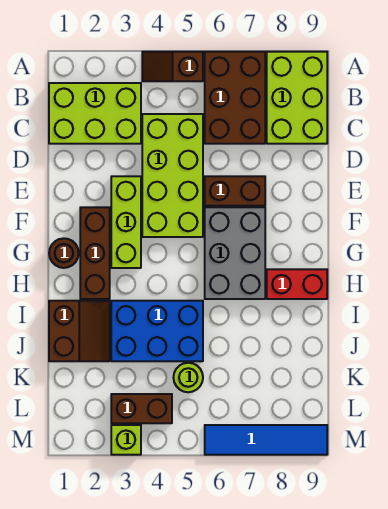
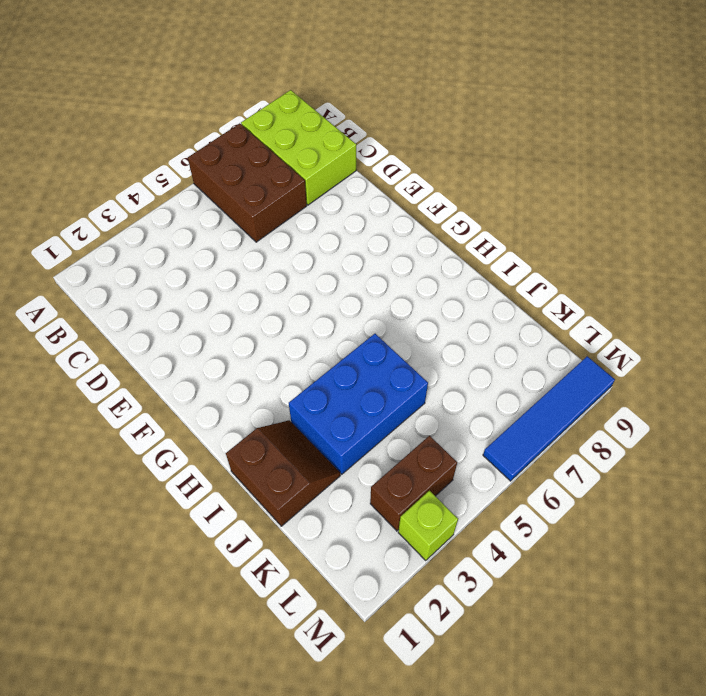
none -> brown 1x2 slope [142,52,203,81]
none -> lime 2x3 brick [49,83,141,144]
none -> lime 2x4 brick [142,114,203,237]

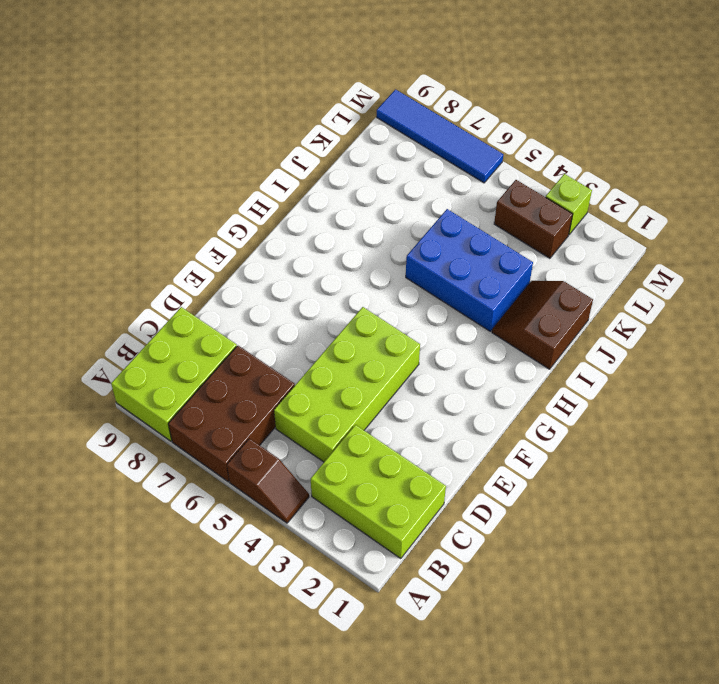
none -> lime 1x3 brick [111,176,141,268]
none -> brown 1x2 brick [205,176,265,206]
none -> brown 1x3 brick [80,207,110,299]

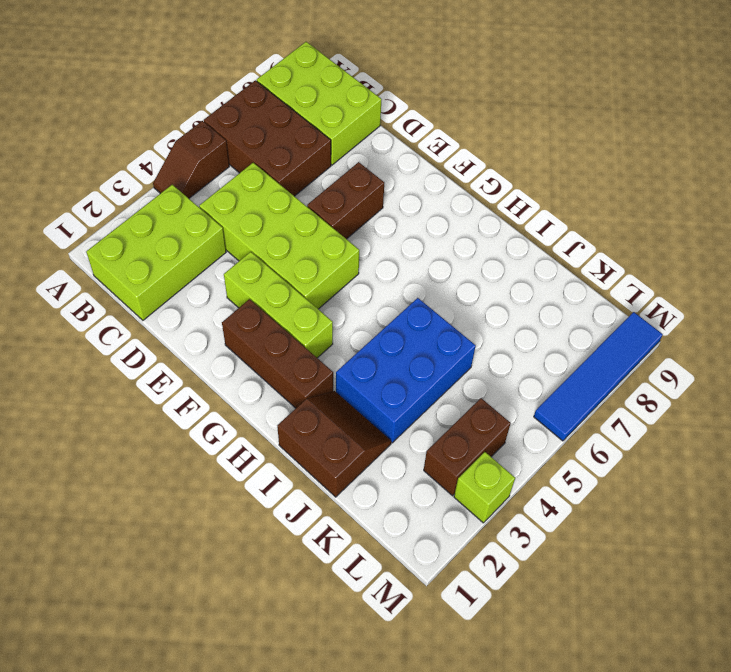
none -> grey 2x3 brick [205,207,265,299]
none -> brown 1x1 round brick [49,238,79,268]
none -> red 1x2 brick [267,269,327,299]

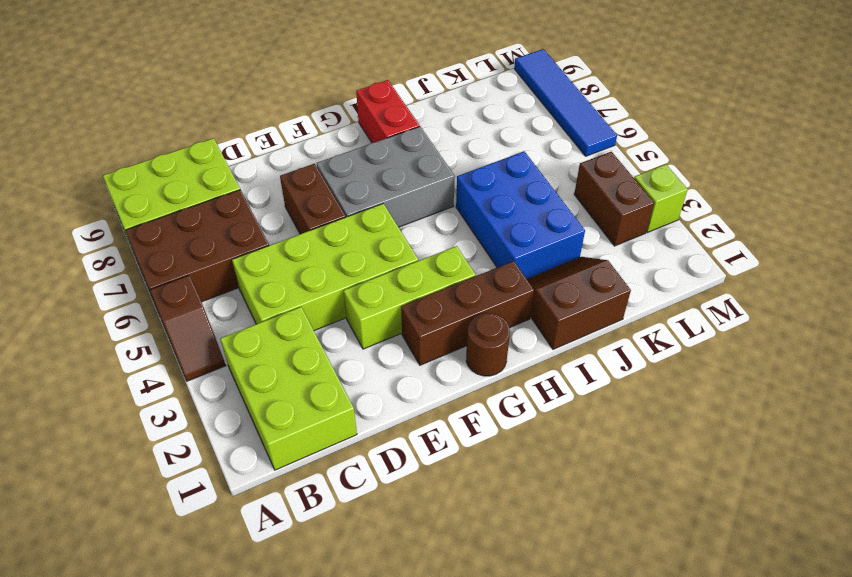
none -> lime 1x1 round brick [173,363,203,392]

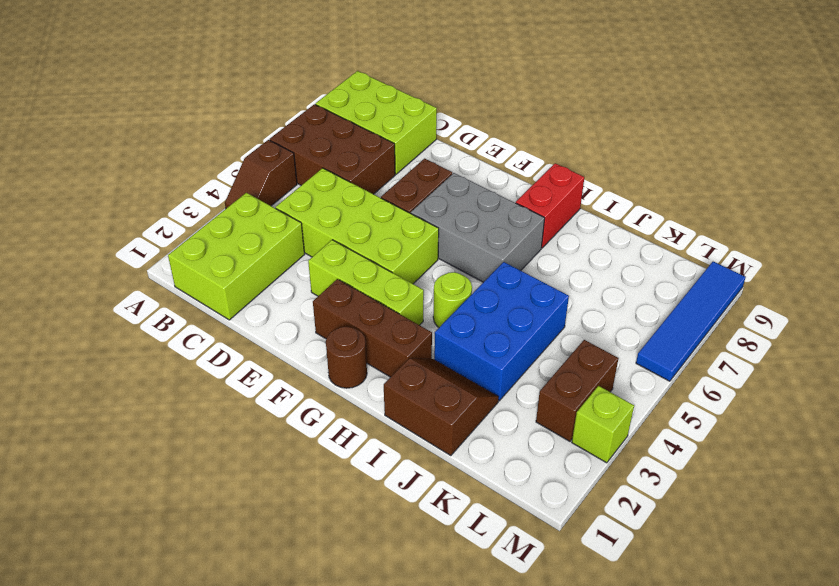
lime 1x1 round brick [433,272,472,327] -> lime 1x1 round brick moved to [173,363,203,392]

